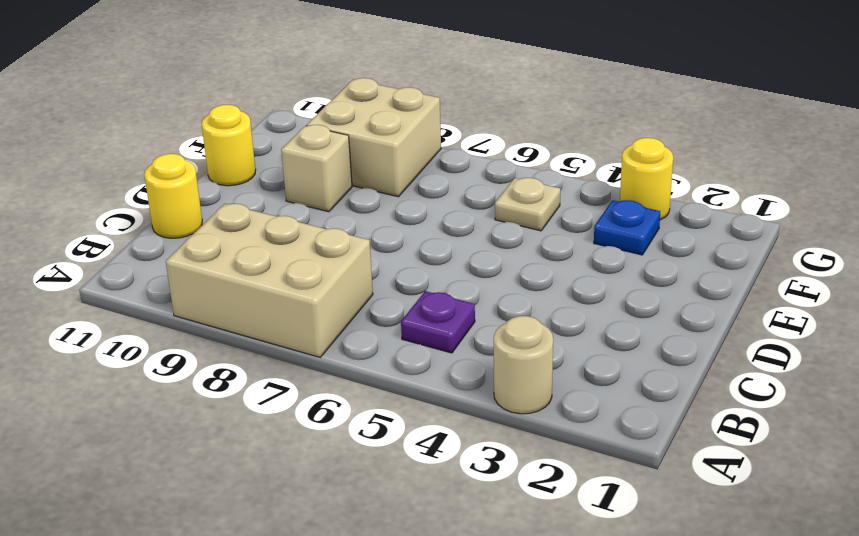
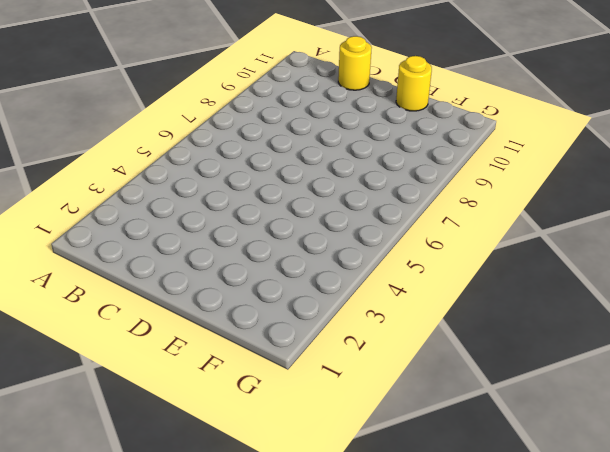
none -> tan 1x1 round brick [494,316,553,414]
none -> tan 2x3 brick [166,204,373,357]

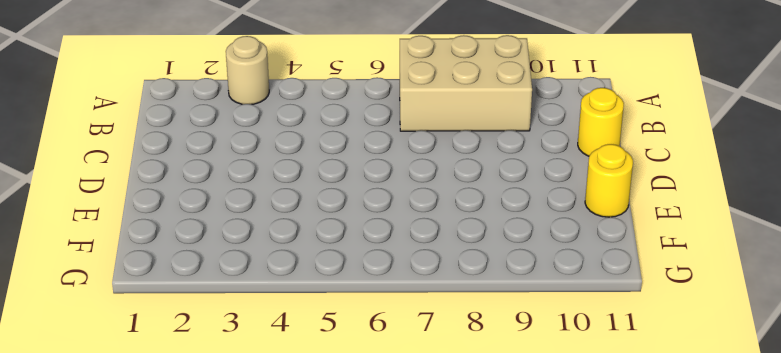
none -> purple 1x1 plate [401,291,475,353]
none -> tan 1x1 brick [281,125,352,212]

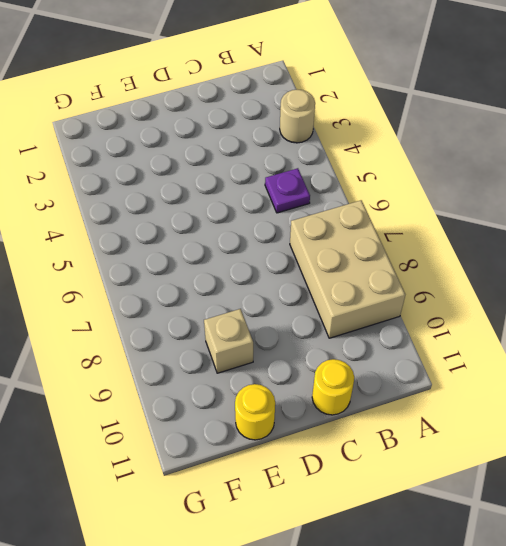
none -> blue 1x1 plate [594,200,660,255]
none -> tan 1x1 plate [495,178,560,231]

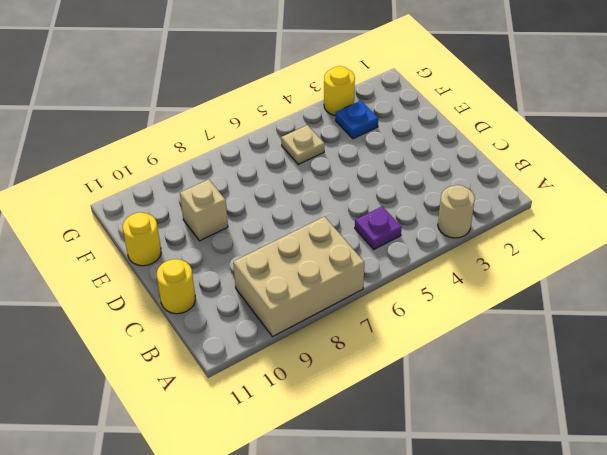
none -> tan 2x2 brick [307,78,441,197]

